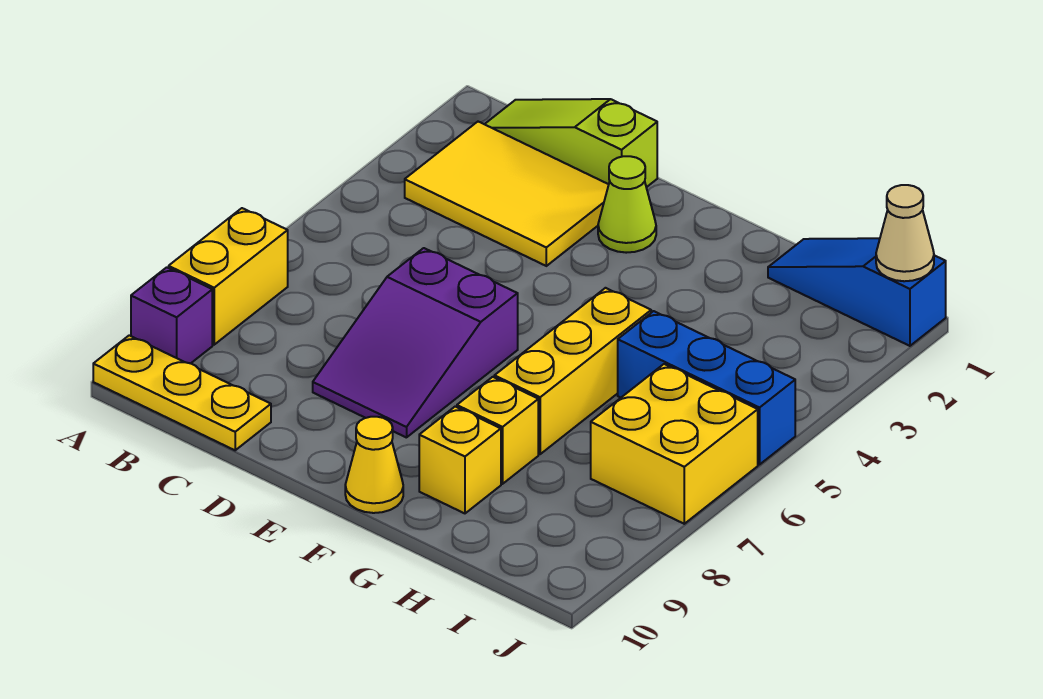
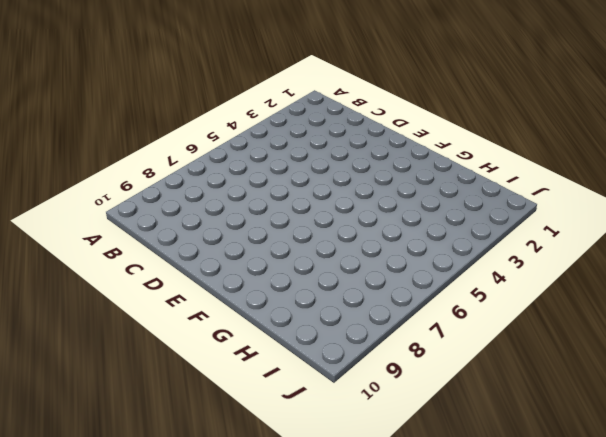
none -> yellow 1x2 brick [169,208,288,345]
none -> purple 1x1 brick [131,267,212,363]
none -> yellow 1x3 plate [93,335,271,450]

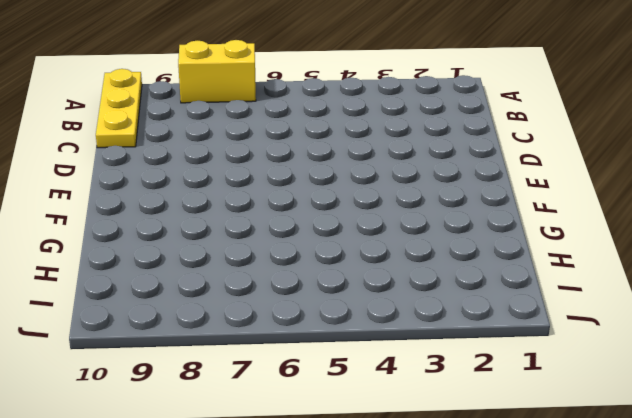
none -> purple 1x1 brick [131,267,212,363]
none -> lime 1x3 slope [485,99,657,187]
none -> yellow 2x3 tile [405,122,609,266]

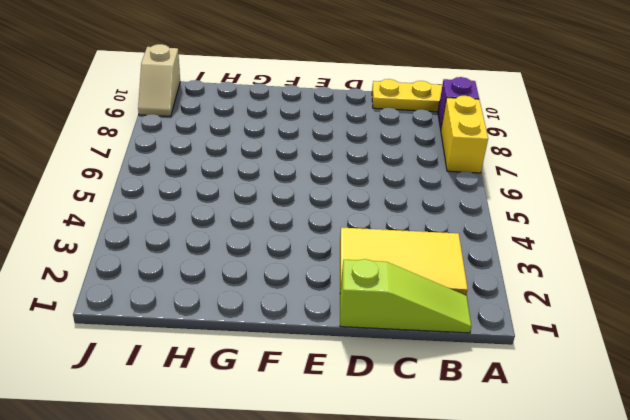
tan 1x2 slope [138,44,180,116] -> none
none -> purple 2x3 slope [313,248,518,438]
none -> lime 1x1 cone [598,156,656,253]
none -> yellow 1x1 cone [345,417,403,513]

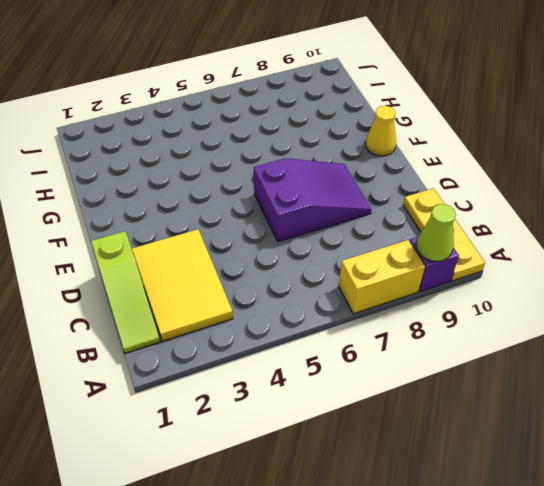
lime 1x1 cone [416,204,456,261] -> lime 1x1 cone moved to [598,156,656,253]
none -> yellow 1x3 brick [494,288,651,454]
none -> yellow 1x1 brick [457,377,538,484]
none -> yellow 1x1 brick [419,407,501,513]

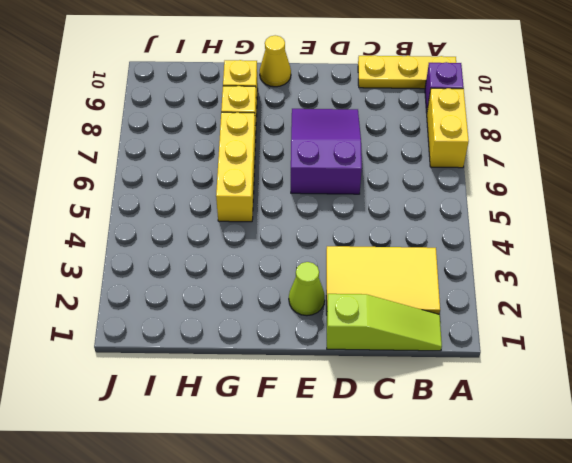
none -> blue 1x3 slope [768,238,946,346]
none -> blue 1x3 brick [618,311,795,465]
none -> yellow 2x2 brick [591,364,758,524]

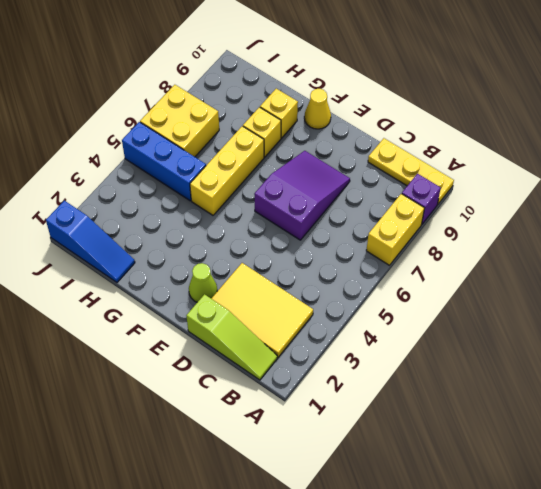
none -> tan 1x1 cone [876,185,934,281]

